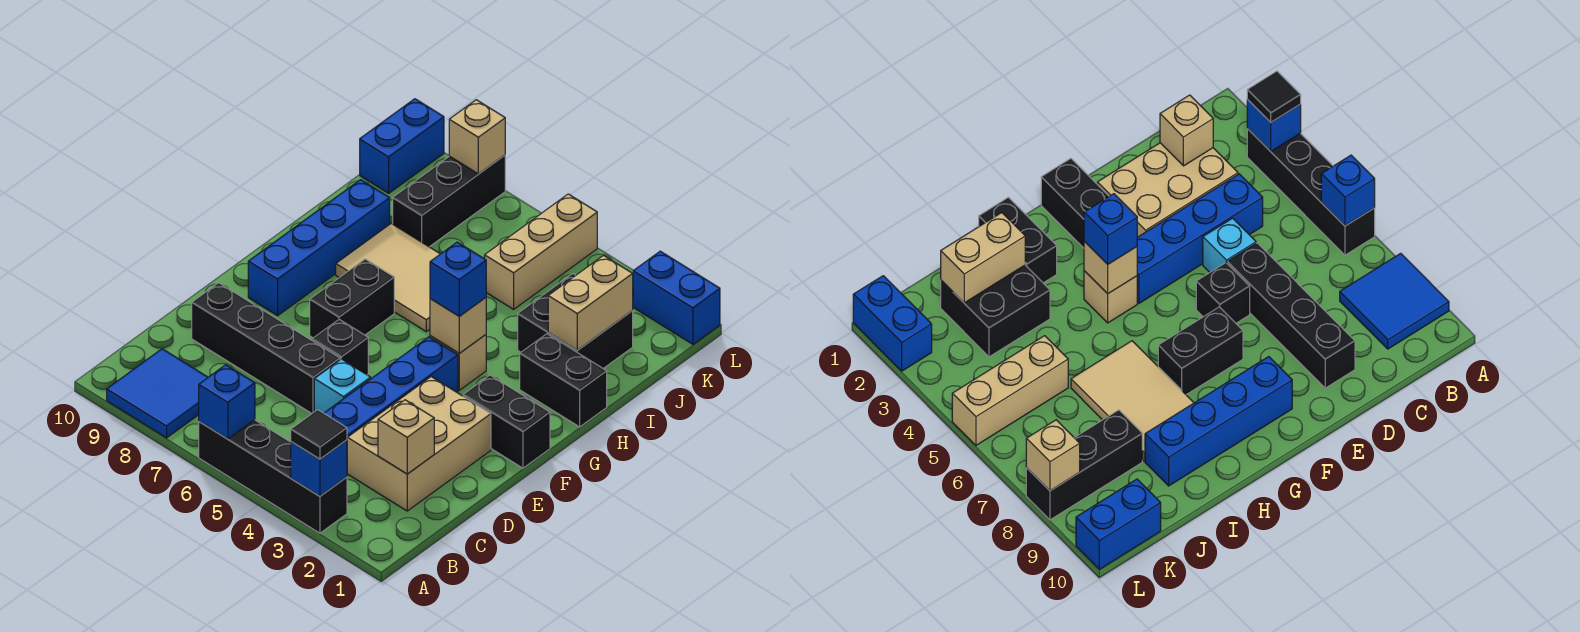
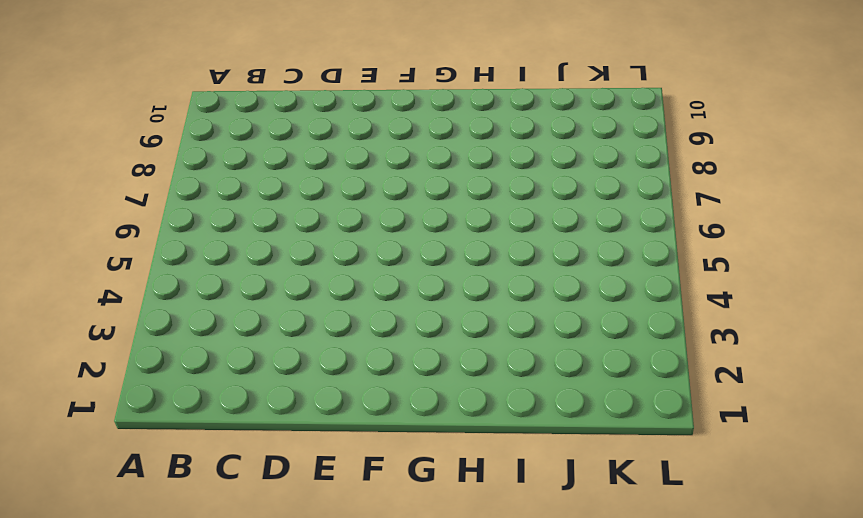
none -> black 1x4 brick [199,420,347,533]
none -> blue 2x2 tile [107,349,208,438]
none -> tan 2x3 brick [347,377,491,511]

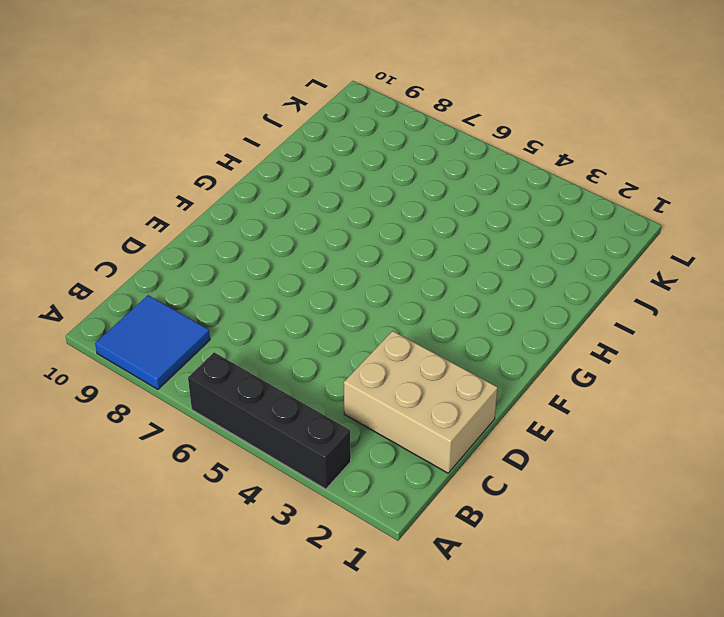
tan 2x3 brick [344,331,498,473] -> tan 2x3 brick turned to [347,377,491,511]
none -> blue 1x4 brick [324,337,458,438]
none -> cyan 1x1 brick [314,359,371,413]
none -> black 1x4 brick [192,283,340,413]

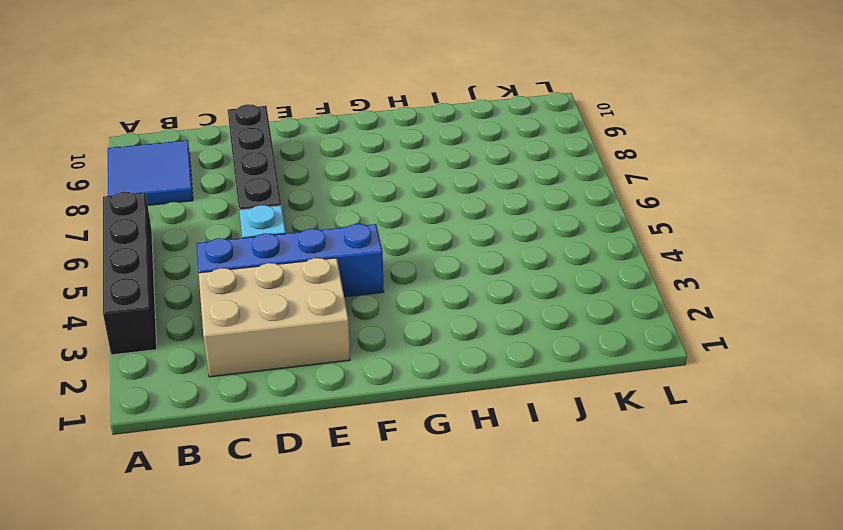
none -> black 1x1 brick [312,319,368,375]
none -> black 1x2 brick [463,375,550,468]
none -> black 1x2 brick [310,259,394,338]

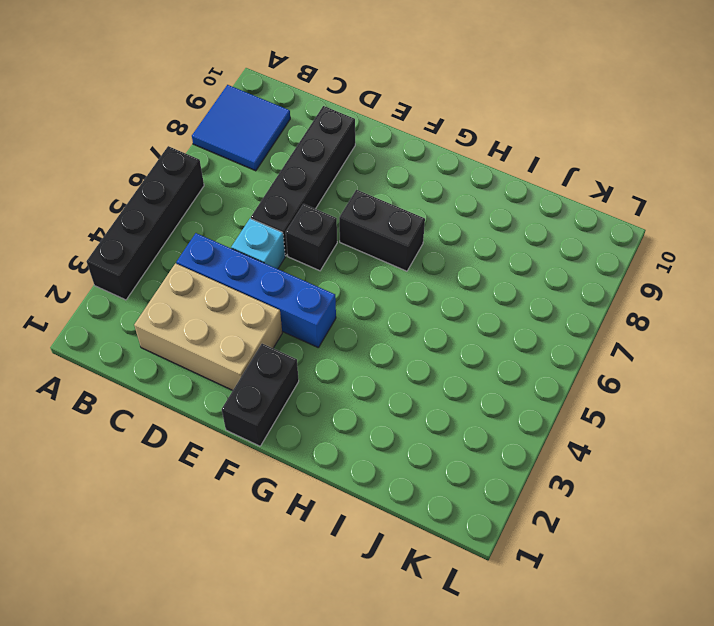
none -> blue 1x4 brick [248,180,390,316]
none -> tan 1x1 brick [430,335,486,390]
none -> black 1x2 brick [520,334,607,427]

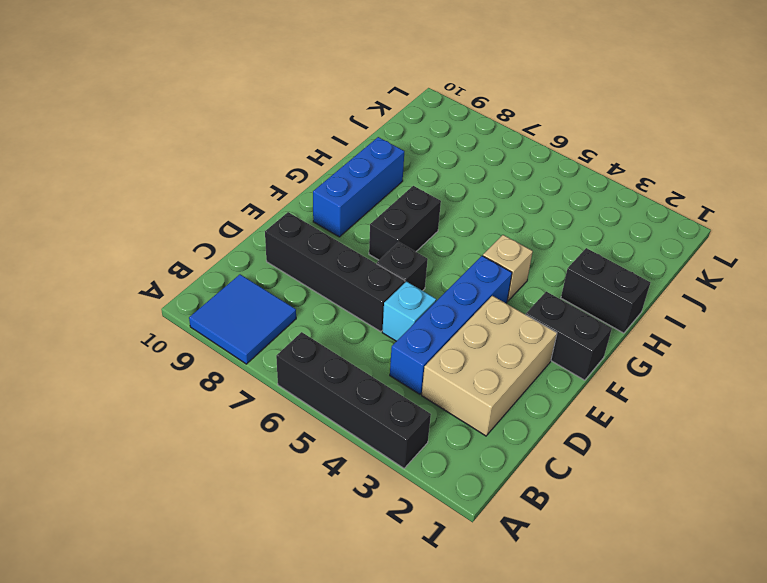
blue 1x3 brick [313,137,404,237] -> blue 1x4 brick [248,180,390,316]
none -> tan 2x3 tile [336,224,440,332]
none -> black 2x2 brick [518,274,633,368]
none -> tan 1x3 brick [485,194,597,309]

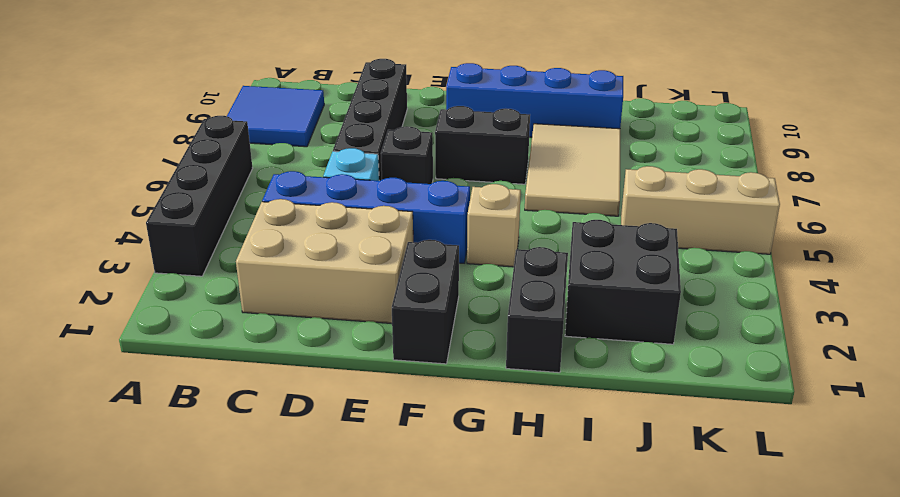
none -> black 1x3 brick [393,155,505,247]
none -> blue 1x2 brick [360,99,444,193]
none -> blue 1x2 brick [633,251,720,344]

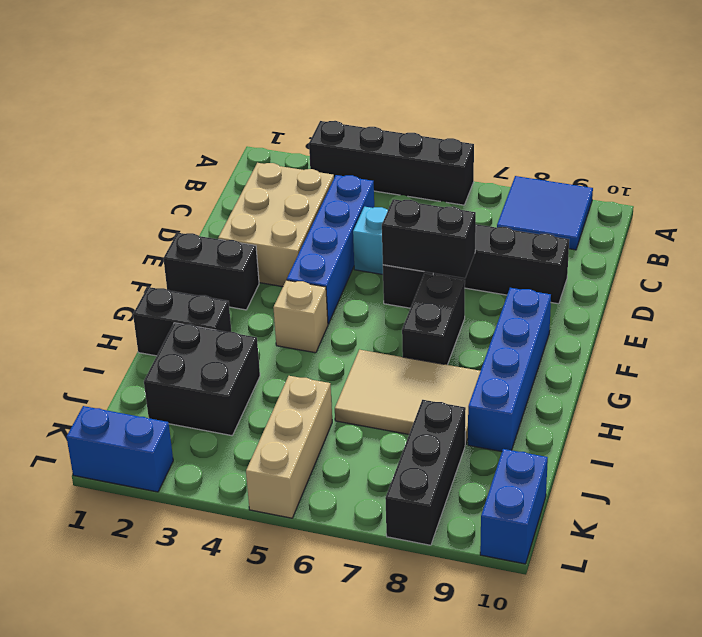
black 1x2 brick [382,199,476,278] -> none
none -> blue 1x1 brick [291,440,347,496]
none -> blue 1x1 brick [199,365,255,439]
none -> tan 1x1 brick [378,400,434,474]

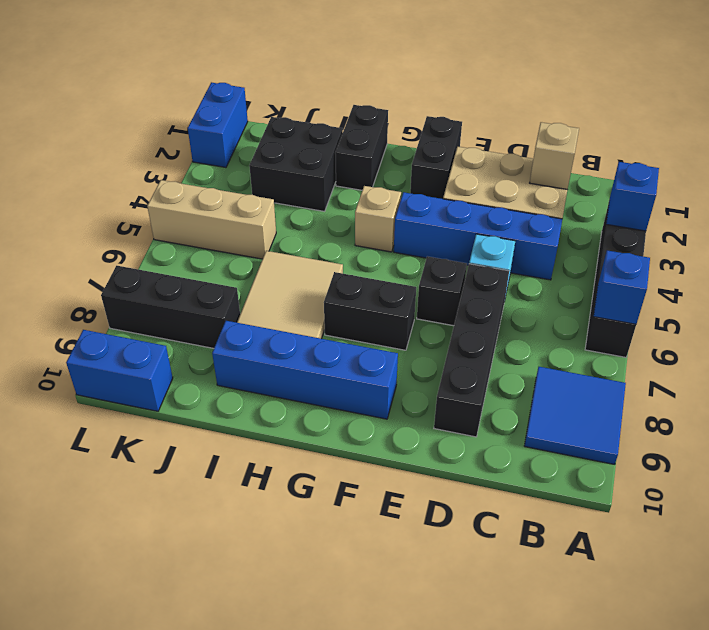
none -> tan 1x1 brick [430,298,486,353]
none -> tan 1x2 brick [548,256,633,350]
none -> tan 1x1 brick [449,100,505,174]

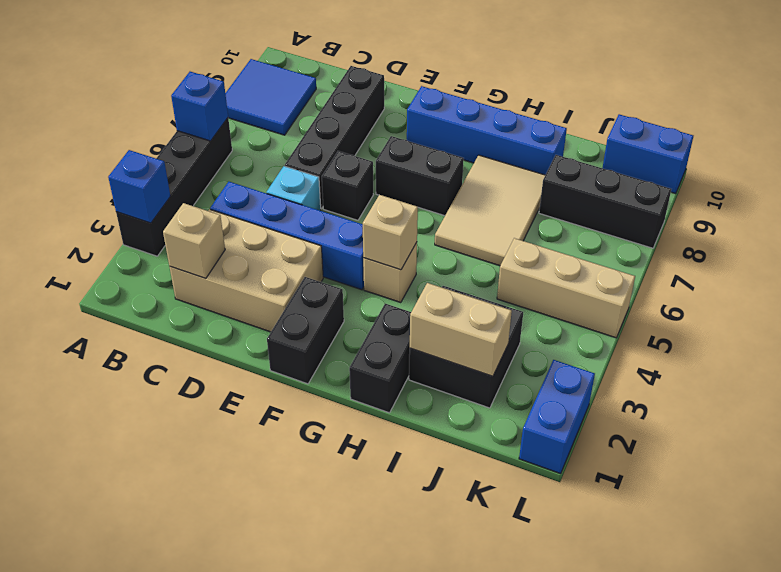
none -> tan 1x1 brick [449,100,505,174]
none -> black 1x1 tile [291,410,347,459]
none -> blue 1x1 brick [430,242,486,316]

